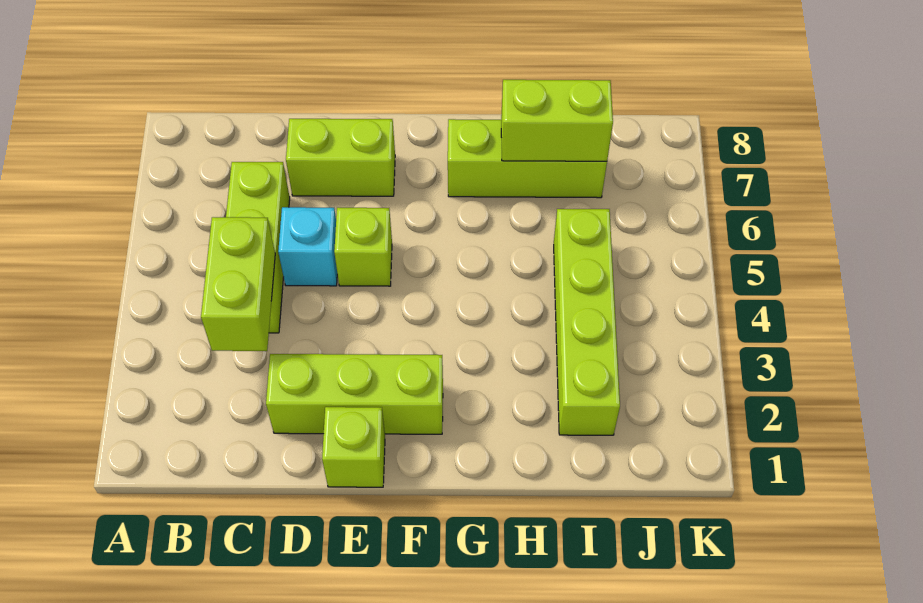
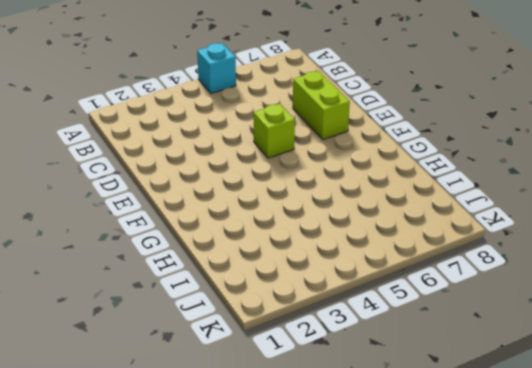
cyan 1x1 brick [197,43,236,93] -> cyan 1x1 brick moved to [278,207,337,286]
none -> lime 1x3 brick [226,162,290,333]
none -> lime 1x3 brick [266,354,443,434]

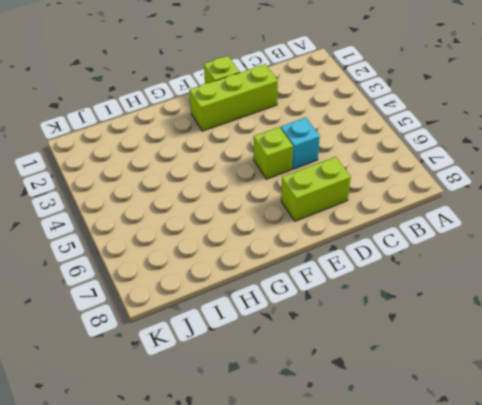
none -> lime 1x3 brick [226,162,290,333]
none -> lime 1x3 brick [448,119,607,198]

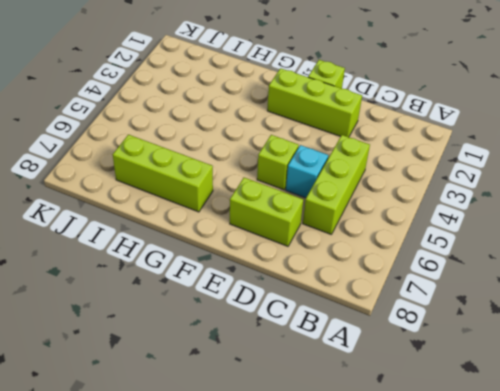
none -> lime 1x4 brick [554,209,620,435]
none -> lime 1x2 brick [201,217,275,351]

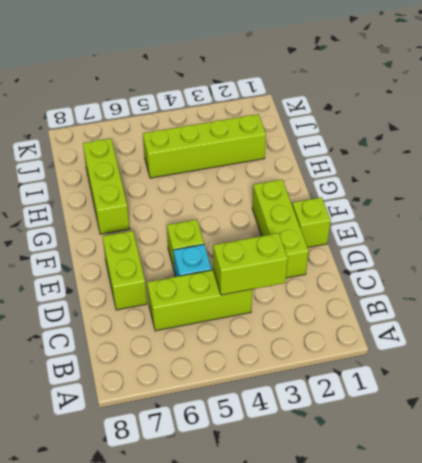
none -> lime 1x2 brick [501,80,613,161]

